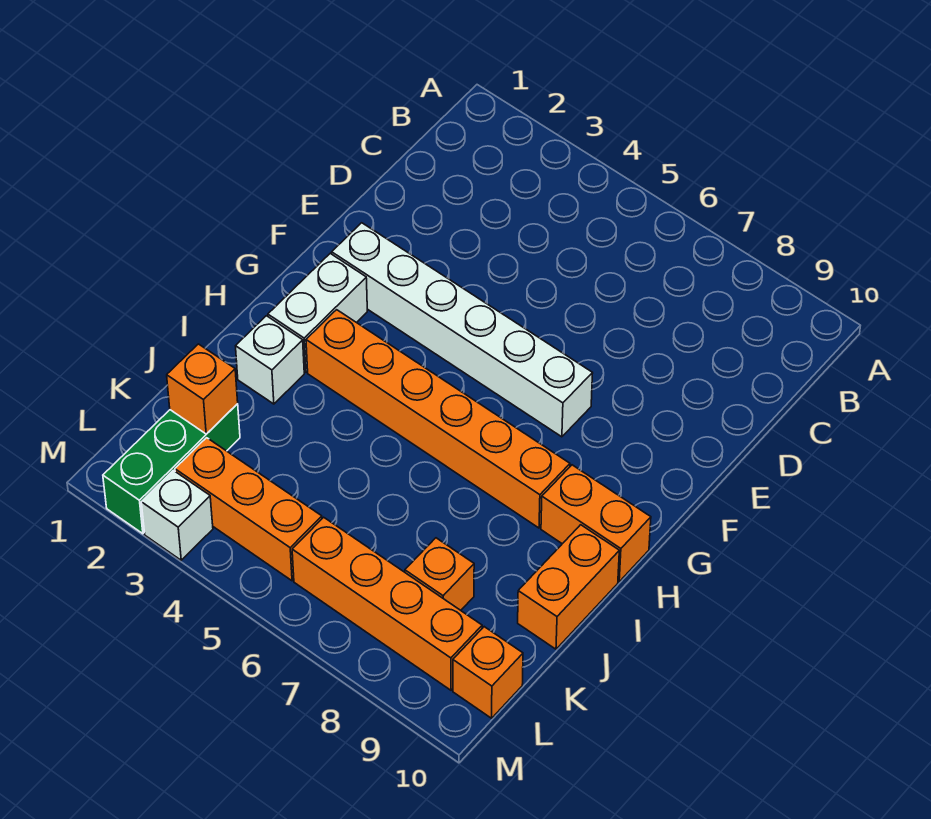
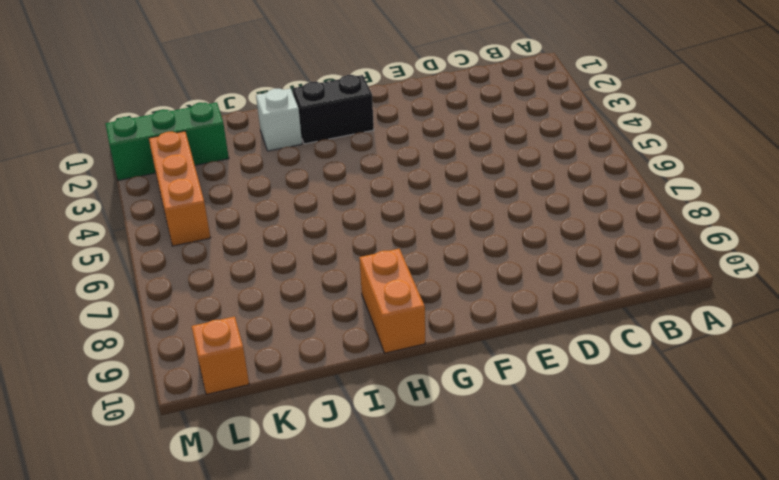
black 1x2 brick [293,75,374,144] -> white 1x2 brick [268,253,367,372]
none -> white 1x6 brick [332,223,593,437]
none -> orange 1x6 brick [306,310,570,528]
none -> orange 1x2 brick [518,525,619,649]

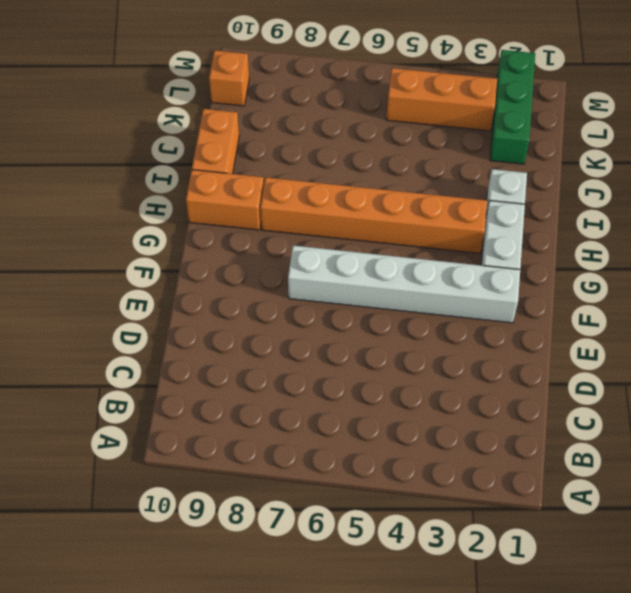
none -> orange 1x1 brick [405,538,474,610]
none -> orange 1x4 brick [292,517,482,690]
none -> white 1x1 brick [141,470,213,560]

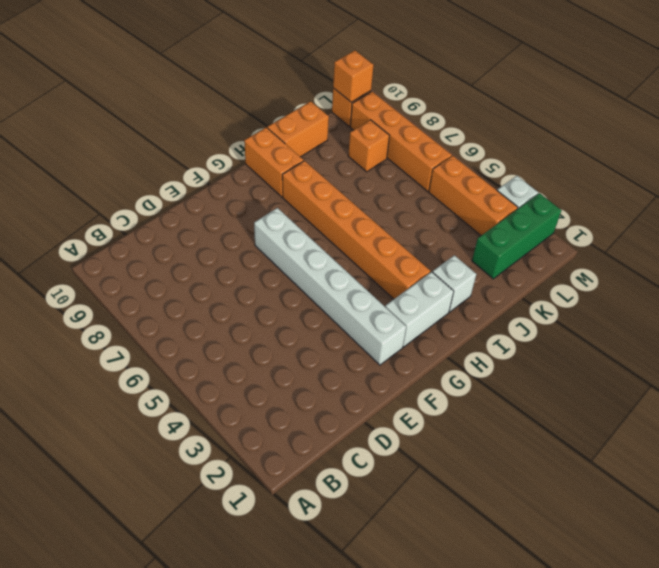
orange 1x1 brick [333,50,373,102] -> orange 1x1 brick moved to [167,344,238,434]

